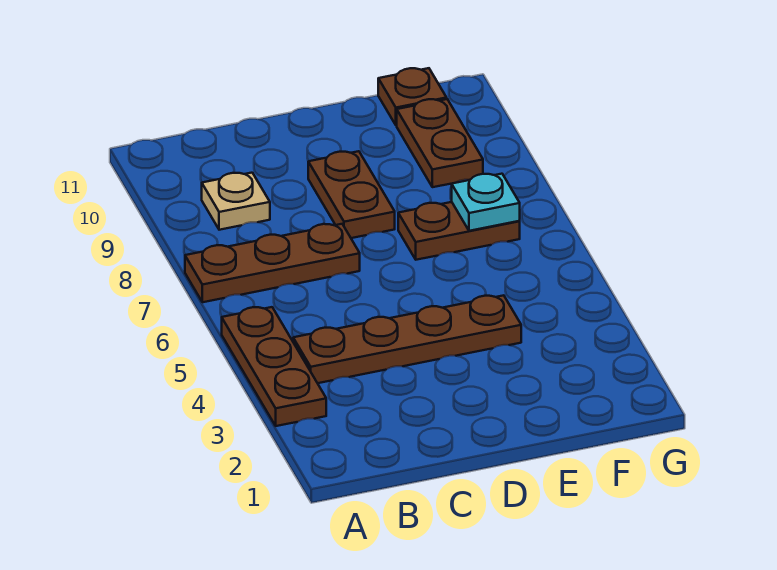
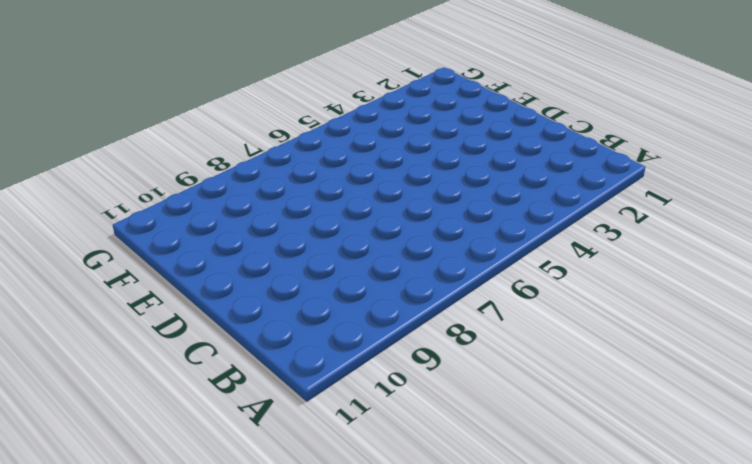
none -> brown 1x3 plate [222,307,326,426]
none -> brown 1x3 plate [185,224,360,302]

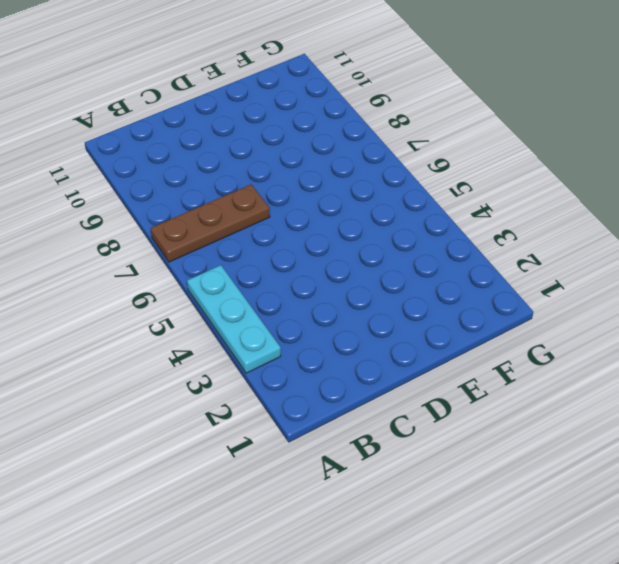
cyan 1x3 plate [187,265,281,373] -> brown 1x3 plate [222,307,326,426]
none -> brown 1x4 plate [293,295,521,383]
none -> tan 1x1 plate [202,173,270,230]

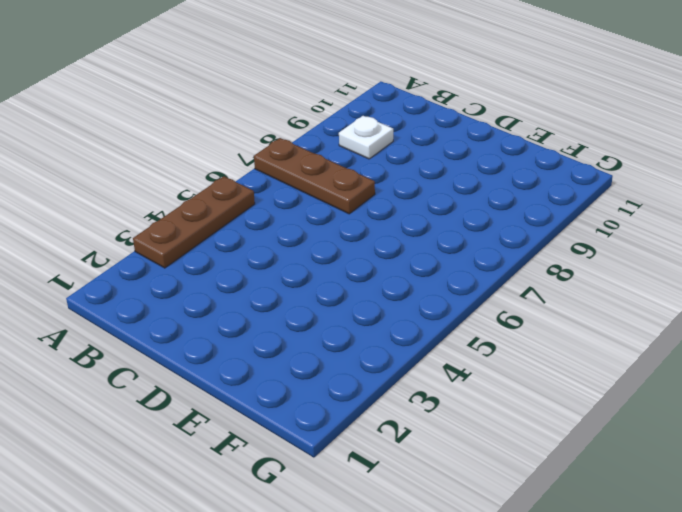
white 1x1 plate [339,116,393,159] -> tan 1x1 plate [202,173,270,230]
none -> brown 1x4 plate [293,295,521,383]
none -> brown 1x2 plate [308,151,395,238]

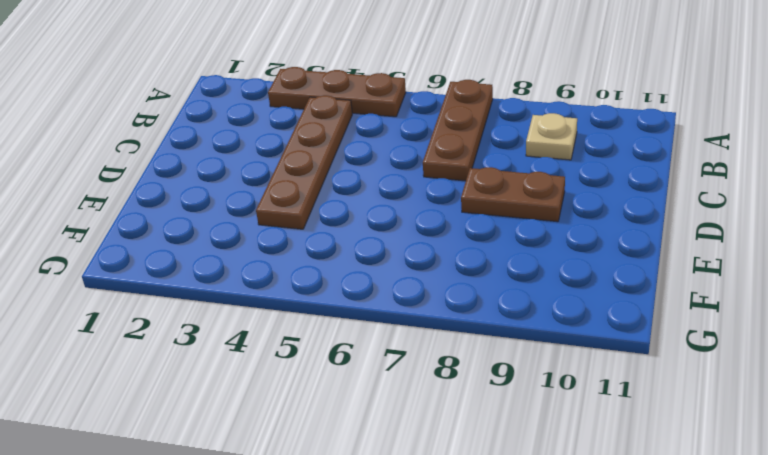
none -> brown 1x2 plate [398,202,520,260]
none -> brown 1x2 plate [397,99,483,187]

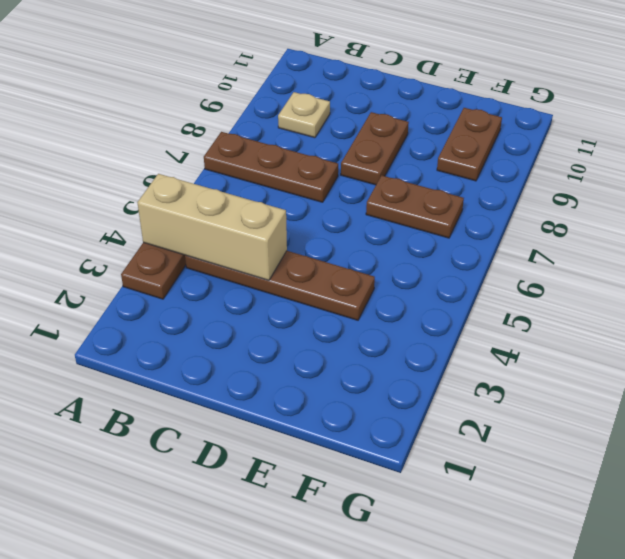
tan 1x3 brick [137,174,287,281] -> none
none -> brown 1x1 plate [378,68,447,125]
none -> cyan 1x1 plate [452,174,520,231]

